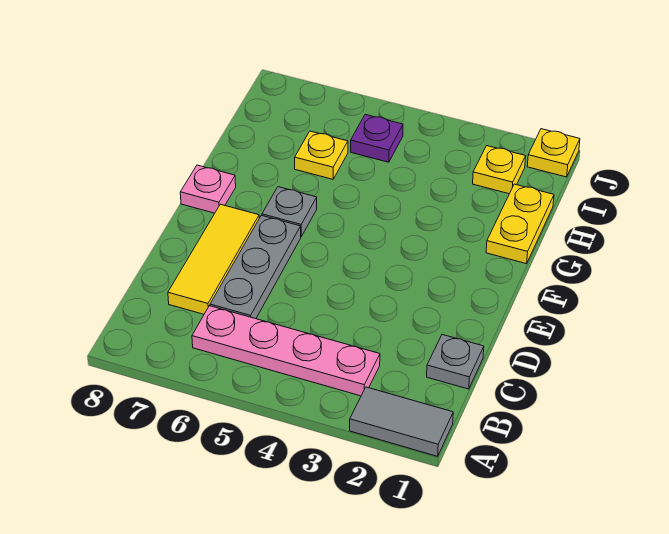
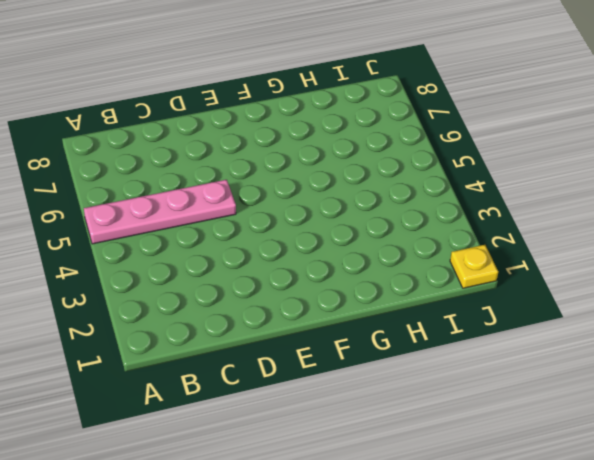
pink 1x4 plate [84,180,236,244] -> pink 1x4 plate turned to [192,306,380,396]
none -> grey 1x2 tile [350,387,453,456]
none -> grey 1x1 plate [427,335,484,389]
none -> grey 1x3 plate [210,215,301,319]

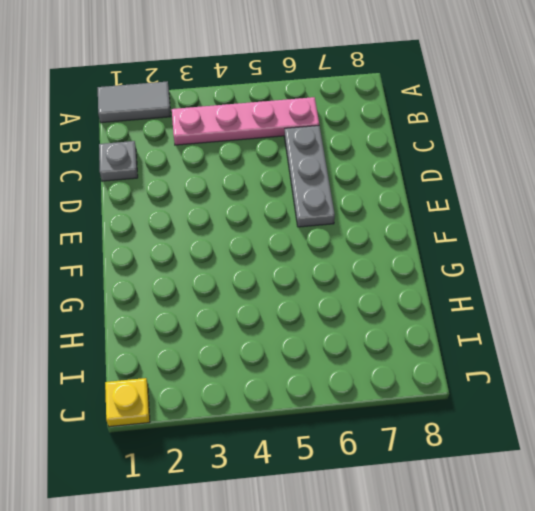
none -> yellow 1x3 tile [168,204,259,314]
none -> grey 1x1 plate [262,187,317,237]
none -> pink 1x1 plate [180,165,236,213]

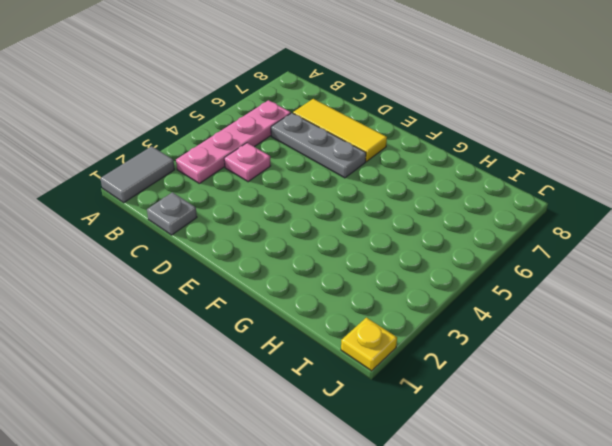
pink 1x1 plate [224,143,271,182] -> pink 1x1 plate moved to [180,165,236,213]
none -> grey 1x1 plate [262,187,317,237]
none -> yellow 1x2 plate [486,184,554,264]
none -> yellow 1x1 plate [295,131,348,179]

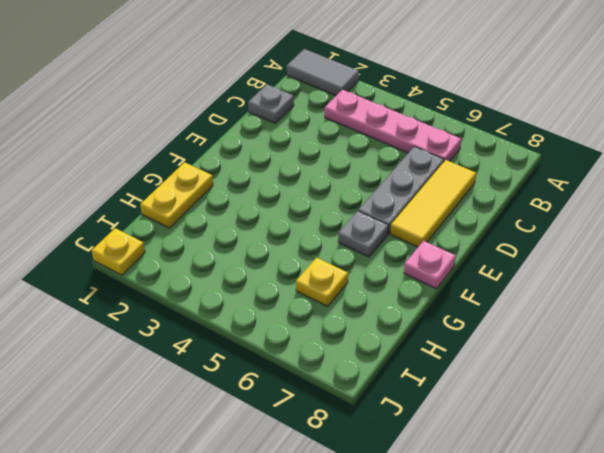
none -> yellow 1x1 plate [473,146,526,194]
none -> purple 1x1 plate [351,115,403,162]

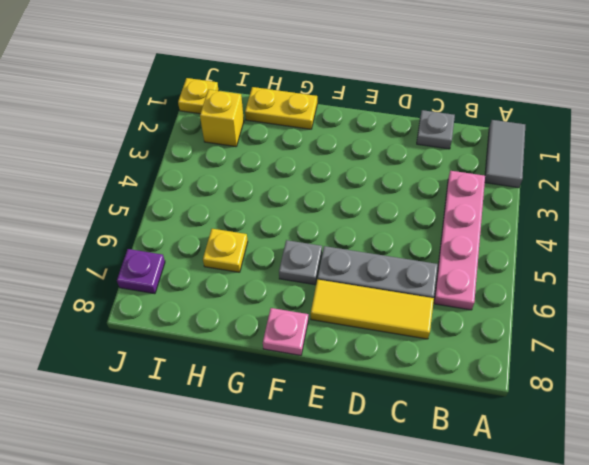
yellow 1x1 brick [200,90,244,147] -> yellow 1x1 plate [473,146,526,194]
purple 1x1 plate [117,249,165,294] -> purple 1x1 plate moved to [351,115,403,162]

